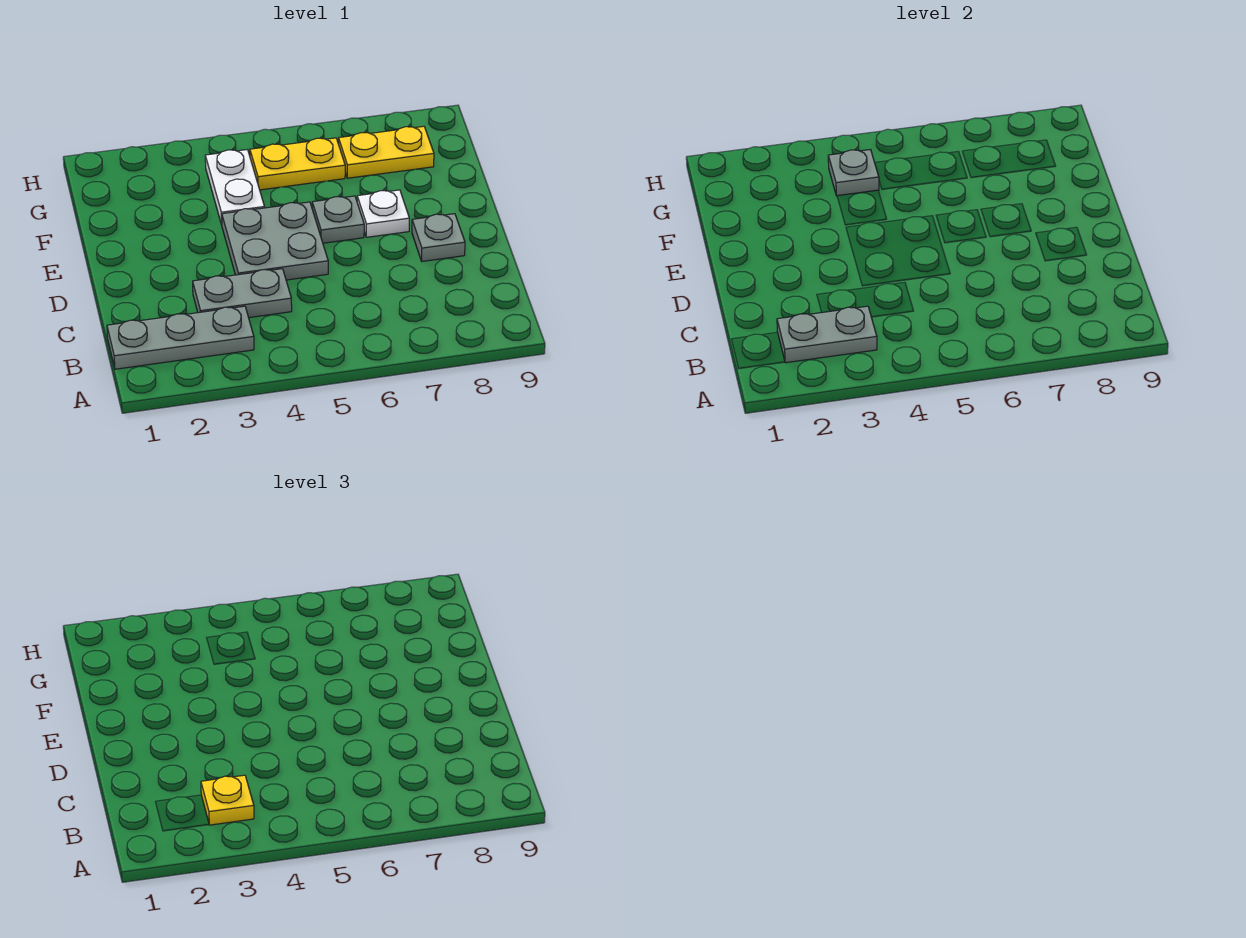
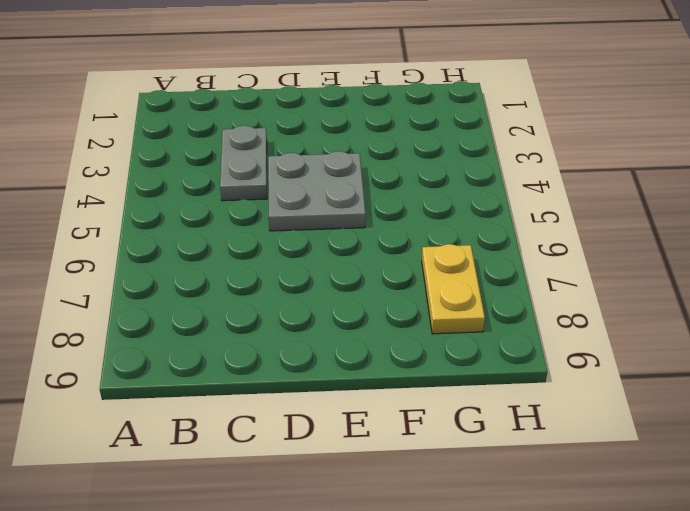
none -> grey 1x3 plate [107,306,254,369]
none -> grey 1x1 plate [412,214,465,261]
none -> grey 1x1 plate [312,196,364,243]

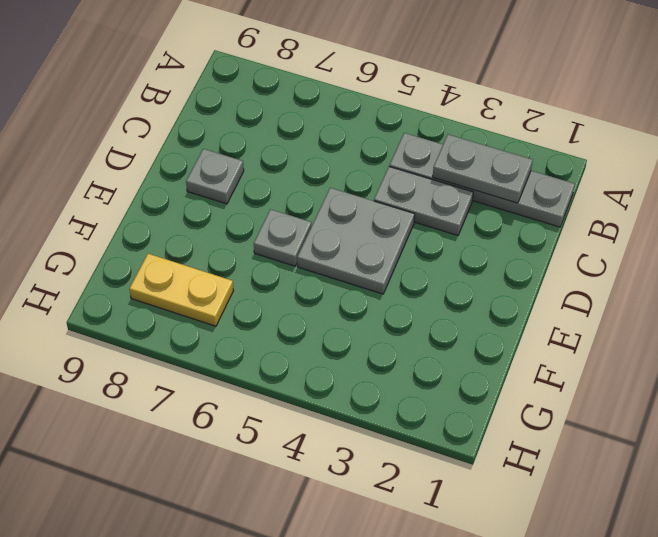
grey 1x4 plate [389,133,575,227] -> grey 1x3 plate [107,306,254,369]
none -> white 1x1 plate [357,190,409,237]
none -> white 1x2 plate [205,150,265,225]
none -> yellow 1x2 plate [250,138,345,190]

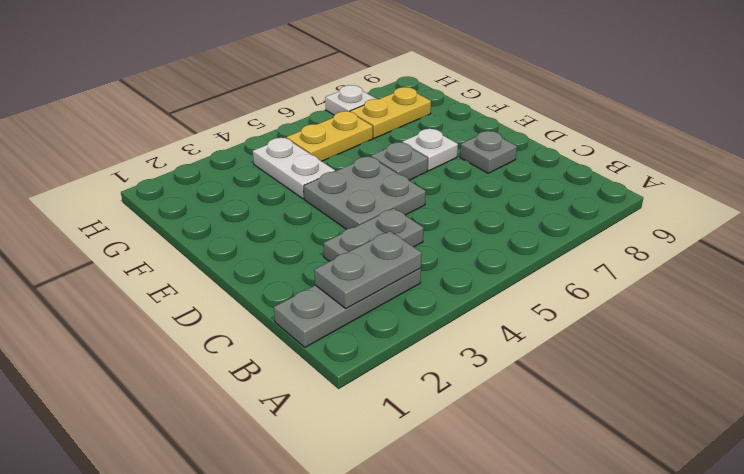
white 1x1 plate [325,85,376,115] -> none
none -> grey 1x1 plate [828,150,879,196]
none -> yellow 1x1 plate [201,775,254,825]

